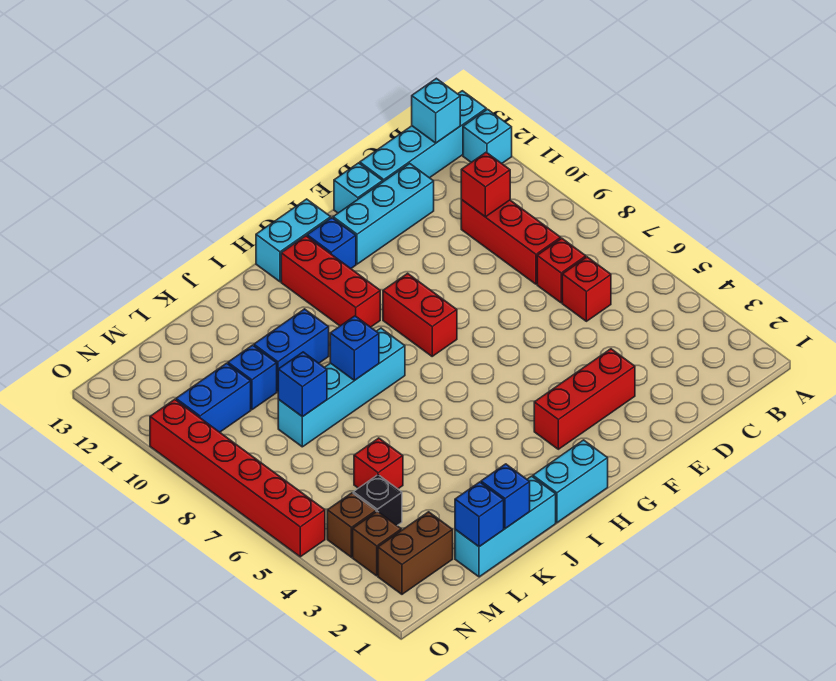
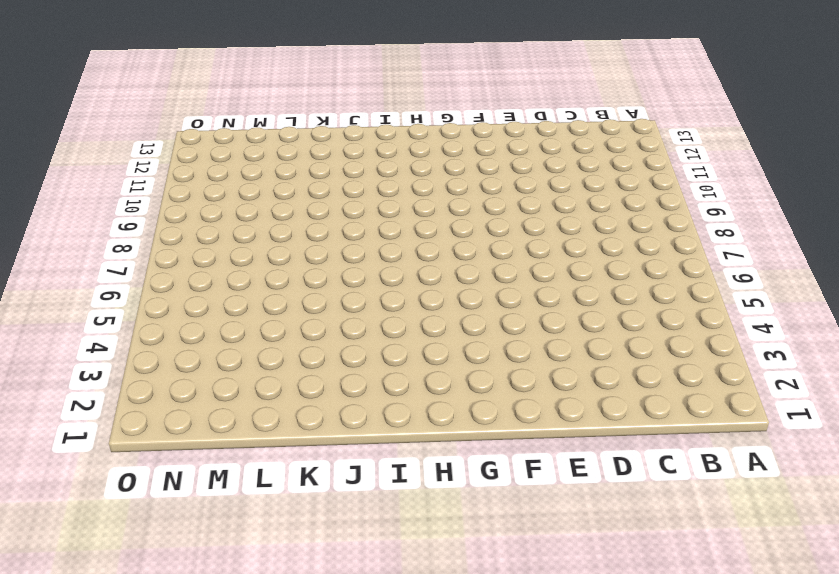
none -> cyan 1x1 brick [463,109,512,163]
none -> cyan 1x4 brick [360,91,486,182]
none -> red 1x1 brick [562,257,611,321]
none -> red 1x1 brick [537,238,586,303]

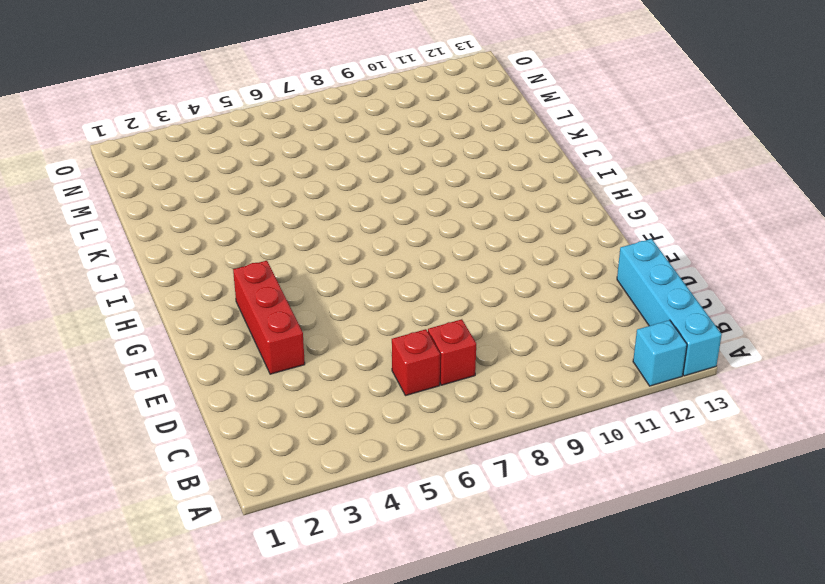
none -> red 1x3 brick [461,200,561,284]
none -> cyan 1x3 brick [333,164,434,264]
none -> cyan 1x1 brick [334,163,383,213]
none -> red 1x2 brick [383,273,457,356]

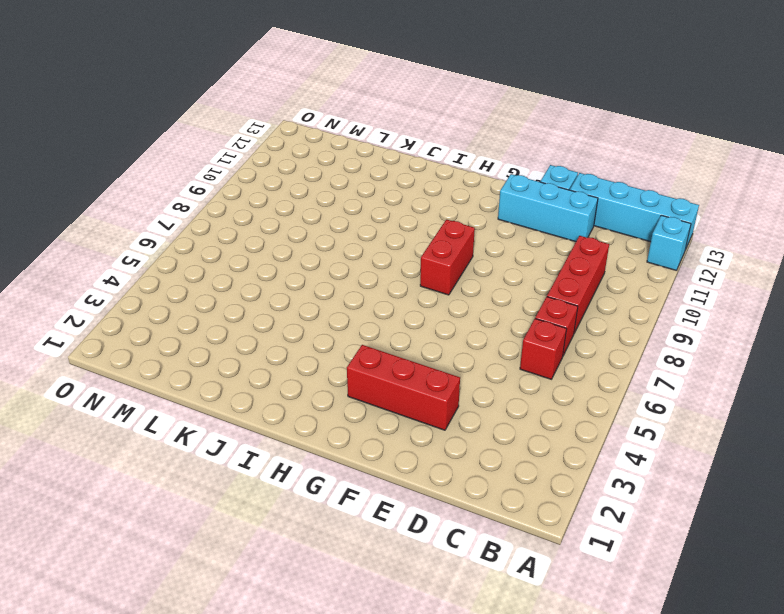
none -> blue 1x1 brick [307,218,356,268]
none -> cyan 1x2 brick [256,199,331,282]
none -> cyan 1x2 brick [533,440,608,523]
none -> red 1x3 brick [281,236,380,327]

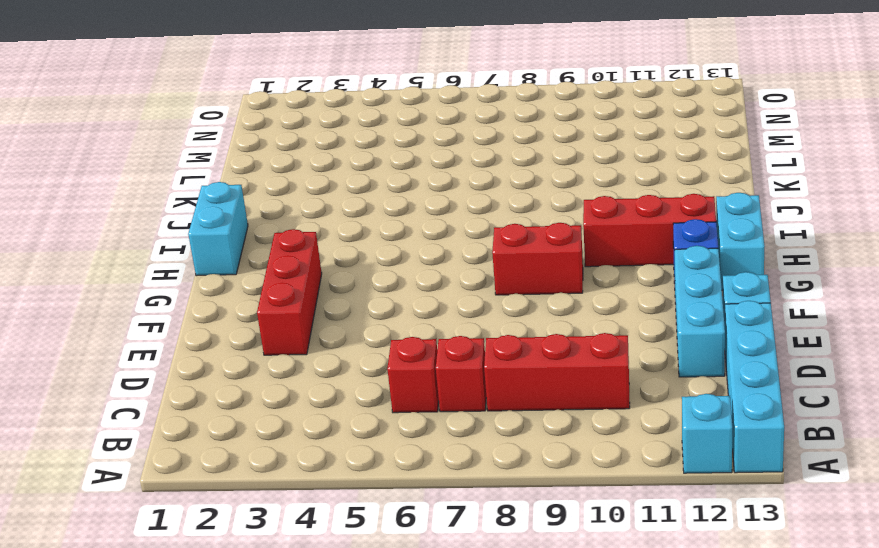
none -> cyan 1x4 brick [278,328,405,447]
none -> cyan 1x3 brick [455,476,556,577]
none -> blue 1x2 brick [254,309,329,392]
none -> red 1x1 brick [354,438,403,489]

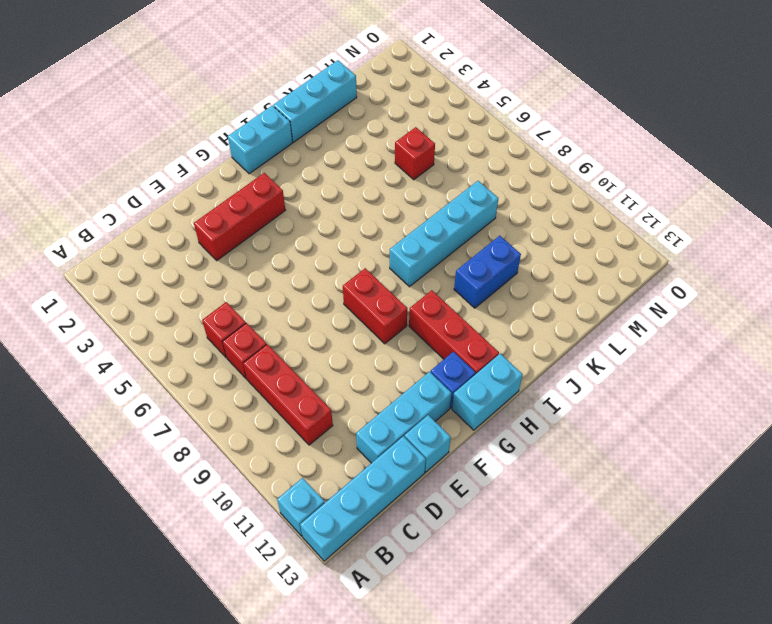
none -> blue 1x1 brick [228,345,277,410]
none -> brown 1x2 brick [378,512,453,594]
none -> black 1x1 brick [353,475,402,526]
none -> blue 1x2 brick [176,363,251,432]

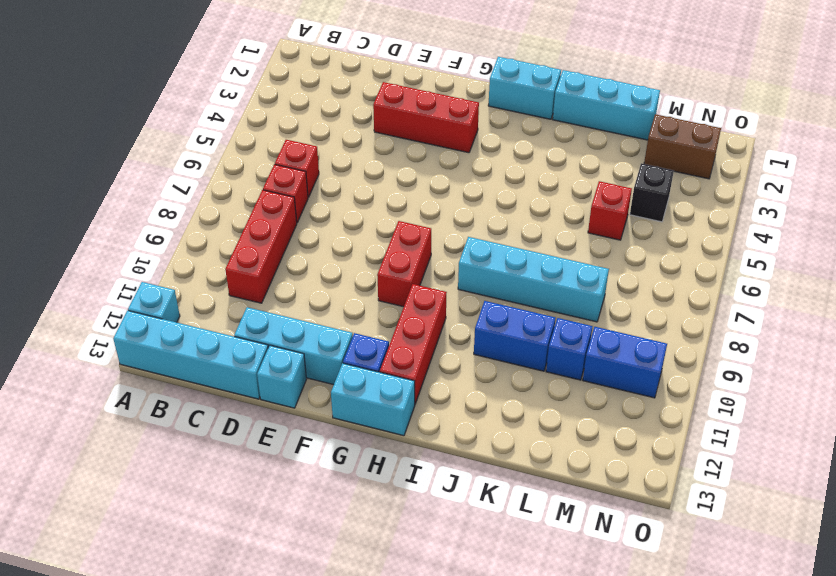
none -> brown 1x1 brick [353,511,401,576]
none -> brown 1x1 brick [327,493,376,557]
none -> red 1x6 brick [150,399,325,557]
none -> cyan 1x1 brick [412,78,460,143]

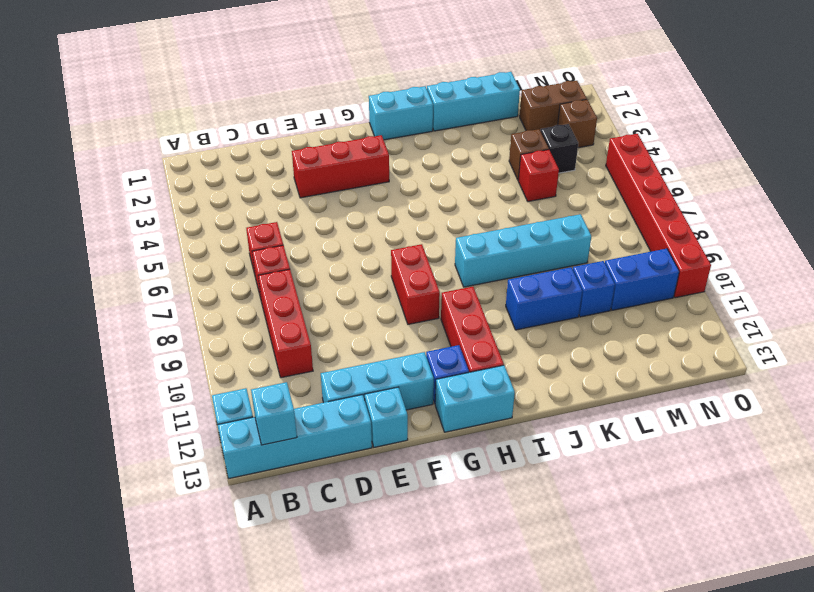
brown 1x1 brick [509,129,549,181] -> brown 1x1 brick moved to [327,493,376,557]
none -> red 1x1 brick [461,152,510,217]
none -> blue 1x1 brick [330,316,379,381]
none -> blue 1x1 brick [481,464,530,529]
none -> blue 1x1 brick [455,482,504,547]

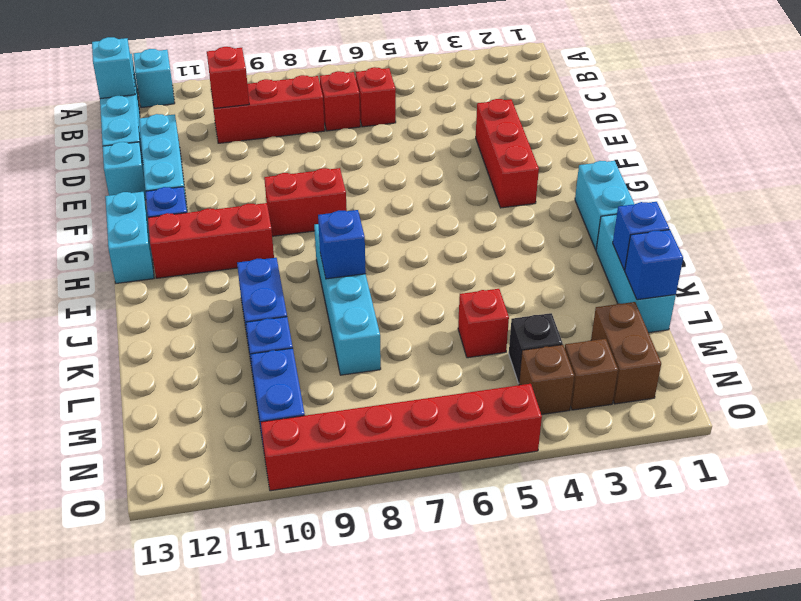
none -> blue 1x1 brick [278,352,327,417]

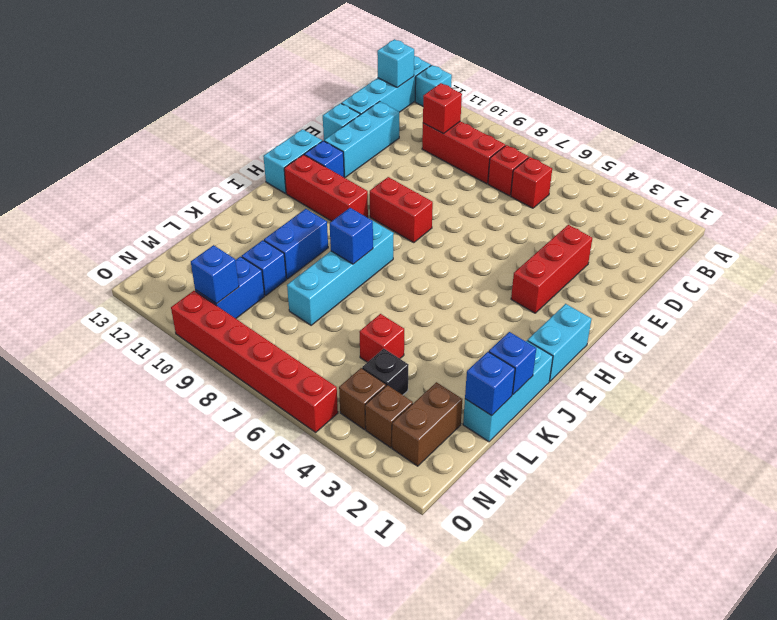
blue 1x1 brick [191,245,239,304] -> blue 1x1 brick moved to [278,352,327,417]

